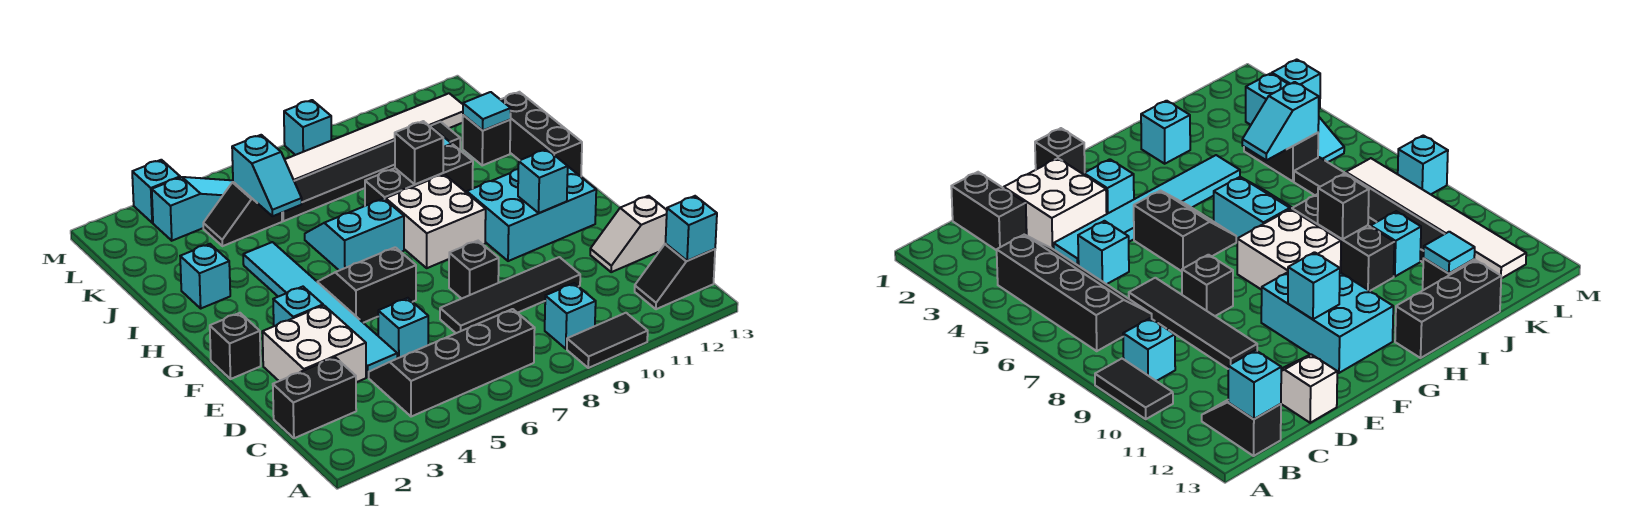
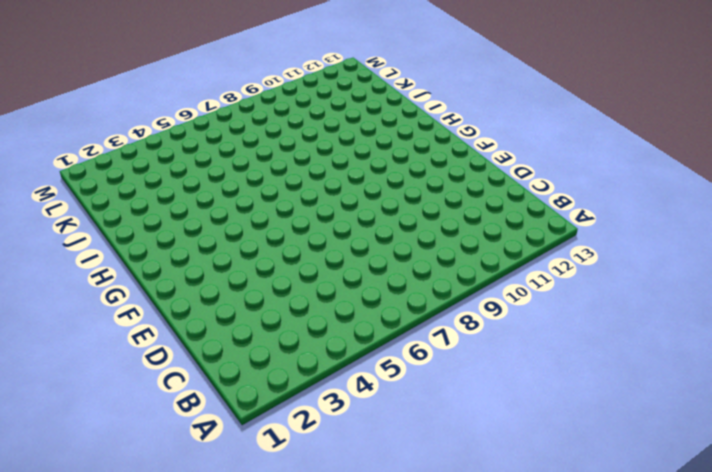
none -> black 1x2 tile [567,313,648,368]
none -> black 2x4 slope [369,309,535,417]
none -> cyan 1x1 brick [545,283,596,349]
none -> black 1x2 slope [635,244,715,309]

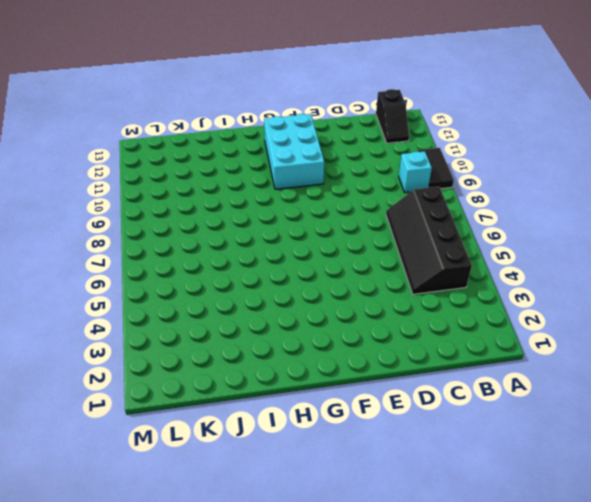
none -> black 1x2 brick [273,357,356,438]
none -> white 2x2 brick [262,305,366,382]
none -> cyan 1x6 tile [243,242,397,377]
none -> cyan 1x1 brick [378,298,428,358]

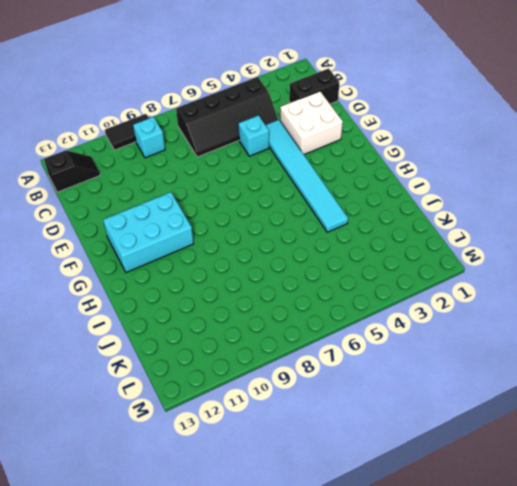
none -> black 1x4 tile [440,257,580,333]
none -> white 1x2 slope [590,196,667,272]
none -> black 1x1 brick [449,241,499,299]
none -> black 1x1 brick [210,313,261,379]

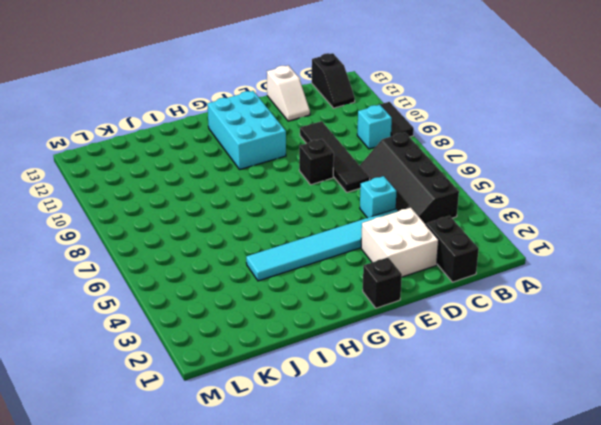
none -> cyan 1x1 brick [273,287,323,326]
none -> black 2x2 slope [318,247,416,323]
none -> white 2x2 brick [386,174,486,268]
none -> cyan 2x2 slope [305,198,404,270]

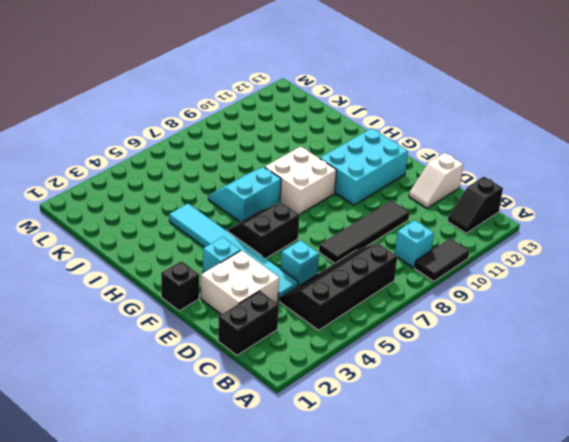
none -> black 1x1 brick [449,241,499,299]
none -> black 1x3 brick [500,92,582,177]
none -> cyan 1x1 brick [180,244,230,308]
none -> black 1x3 brick [365,145,473,206]

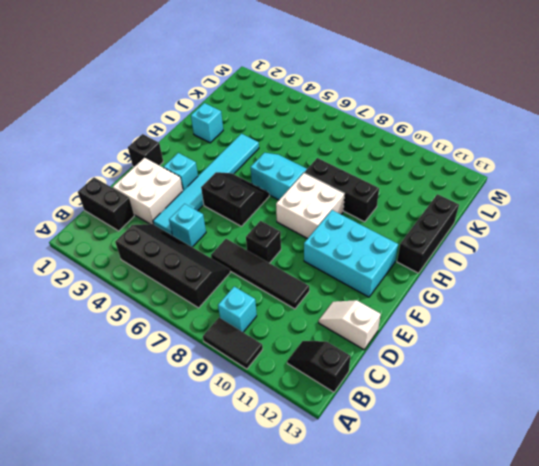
none -> cyan 1x1 brick [1371,211,1421,277]
none -> black 1x1 brick [463,115,510,165]
none -> black 1x2 slope [203,182,282,246]
none -> black 1x6 tile [282,122,460,221]

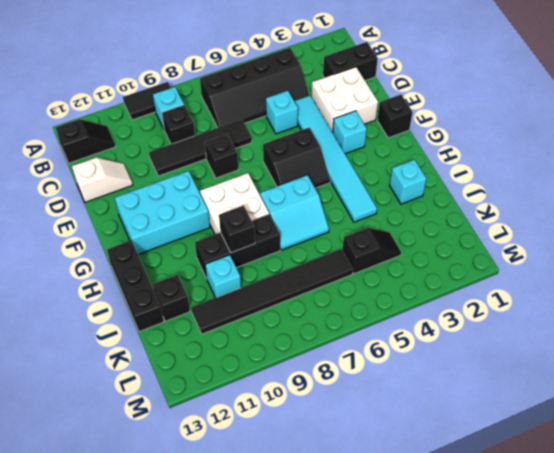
black 1x1 brick [162,105,195,144] -> none
none -> cyan 1x3 slope [152,177,233,241]
none -> white 1x6 tile [285,93,463,181]
none -> cyan 1x1 brick [132,160,180,223]
none -> cyan 1x1 brick [284,100,332,155]

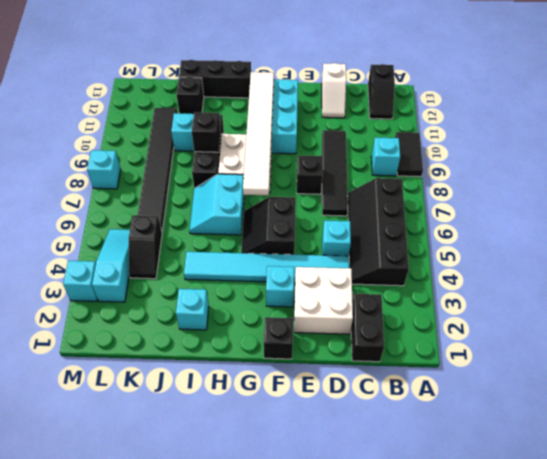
white 1x6 tile [243,72,274,195] -> white 1x6 tile moved to [285,93,463,181]
none -> cyan 1x1 brick [666,196,717,261]
none -> cyan 1x1 brick [518,149,568,213]
none -> cyan 1x2 slope [232,135,302,216]
none -> cyan 1x1 tile [463,92,511,131]

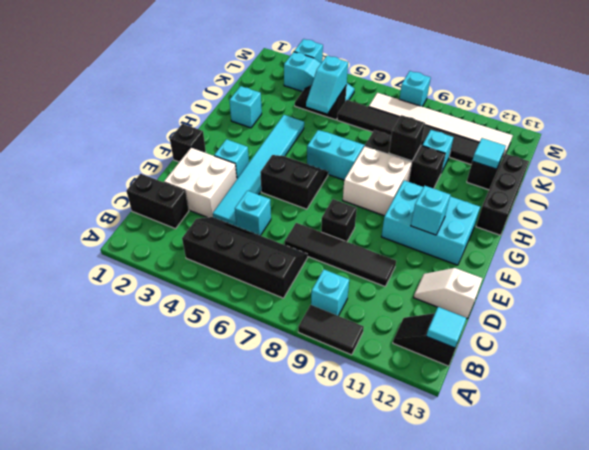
cyan 1x1 tile [426,307,467,348] -> cyan 1x1 brick [666,196,717,261]

